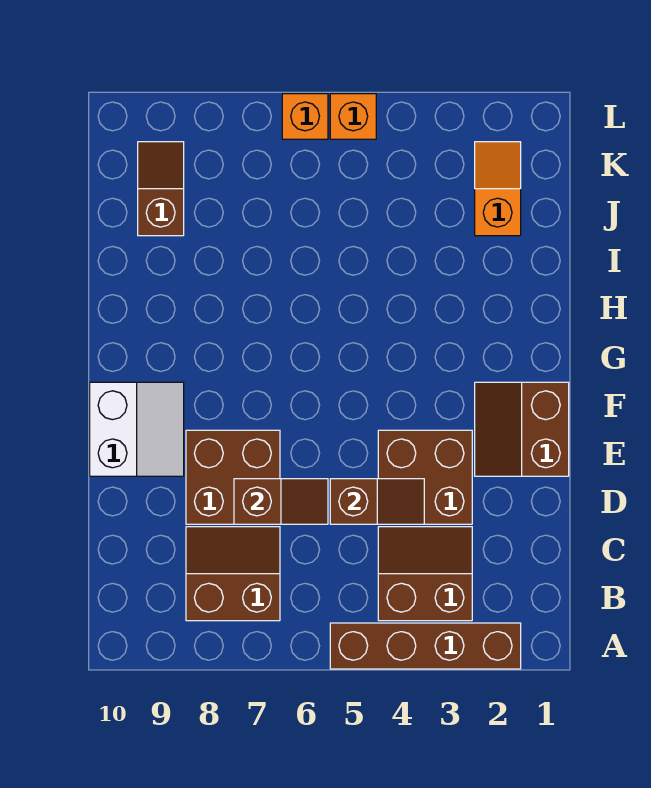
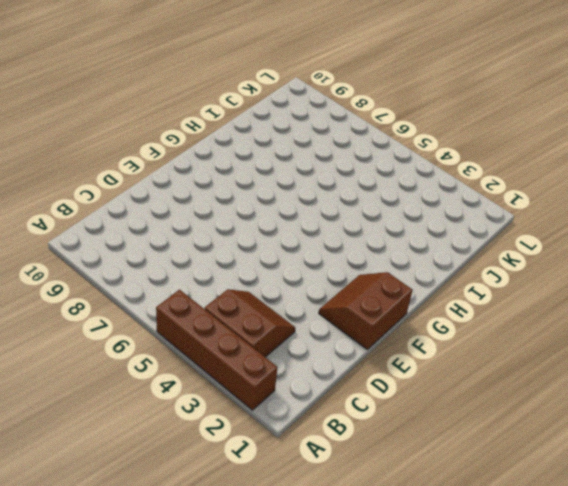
none -> brown 2x2 slope [186,527,280,621]
none -> brown 2x2 brick [378,430,472,524]
none -> brown 2x2 brick [186,430,280,524]

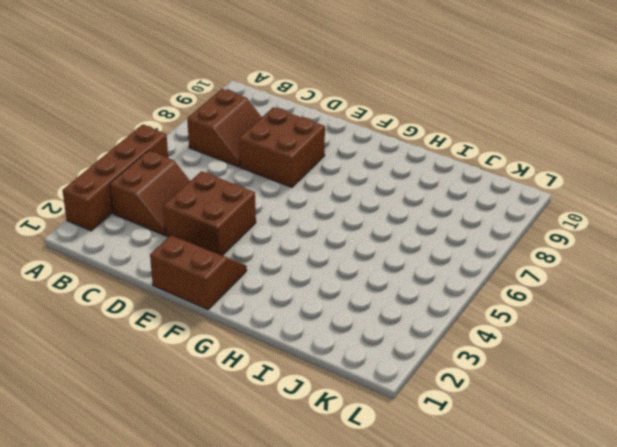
none -> white 2x2 slope [90,382,184,476]
none -> orange 1x2 slope [475,142,521,236]
none -> brown 1x2 slope [138,142,184,236]

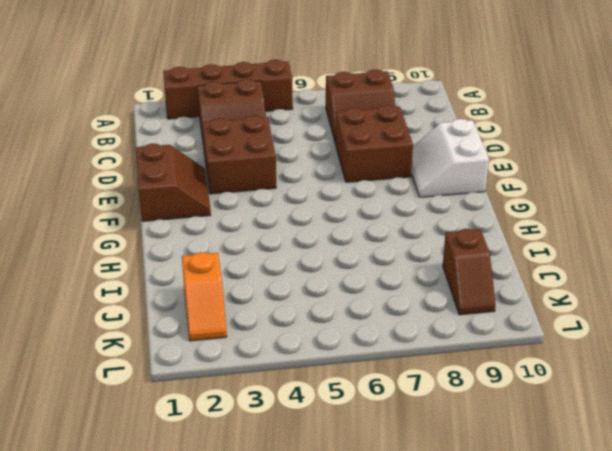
none -> orange 1x1 brick [330,94,376,139]
none -> orange 1x1 brick [282,94,328,139]
none -> brown 1x2 slope [330,479,424,524]

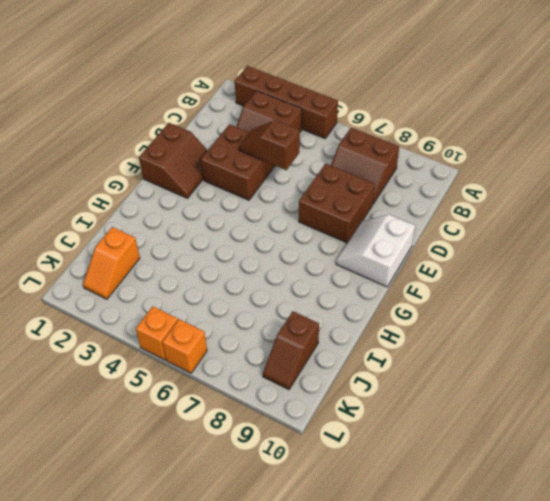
none -> brown 1x2 slope [234,479,328,524]

